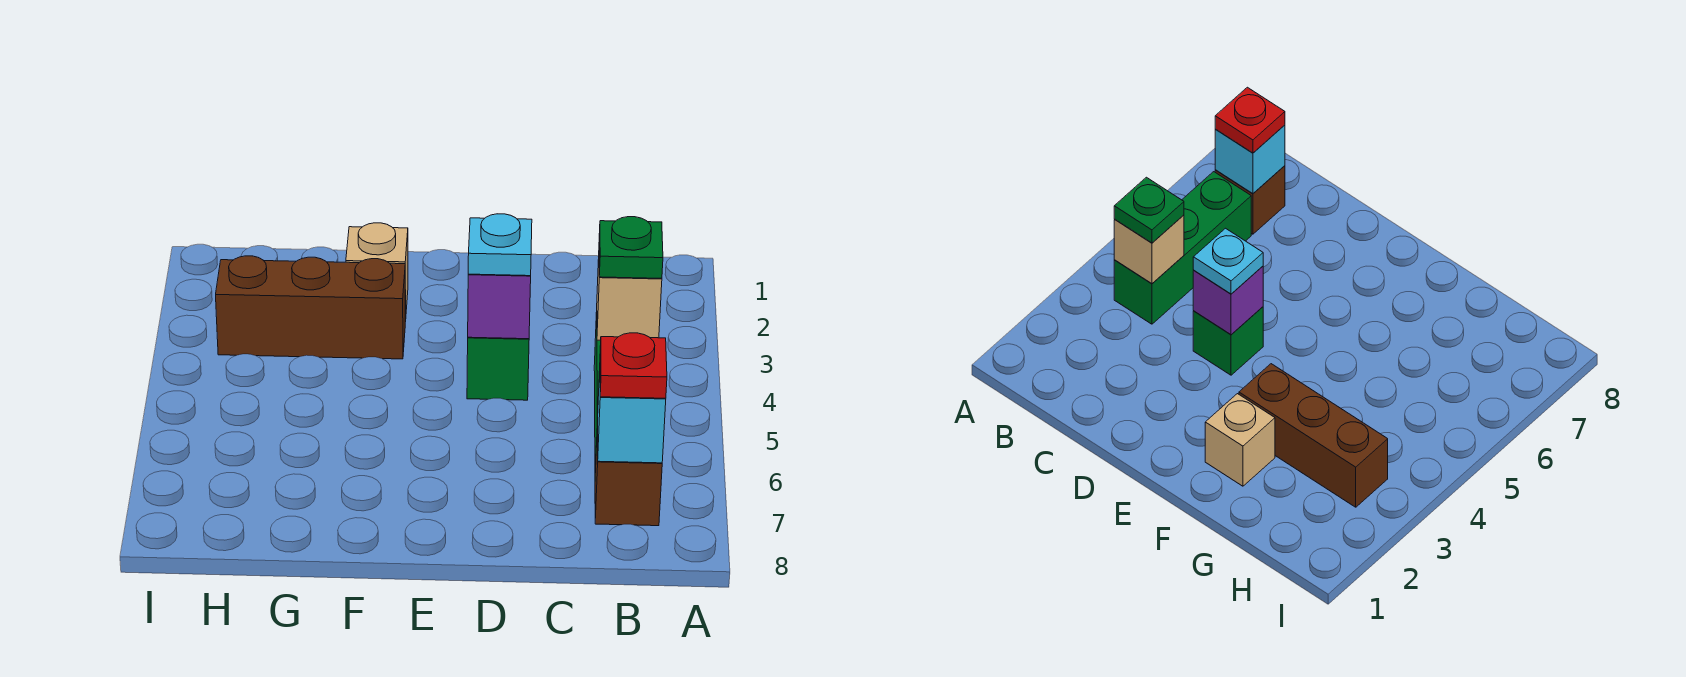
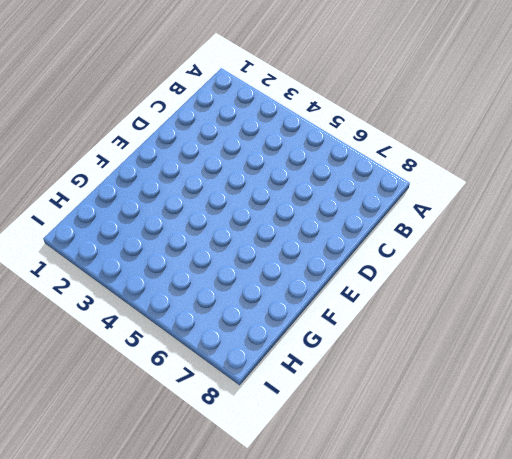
none -> green 1x3 brick [1114,172,1251,324]
none -> brown 1x1 brick [595,423,662,526]

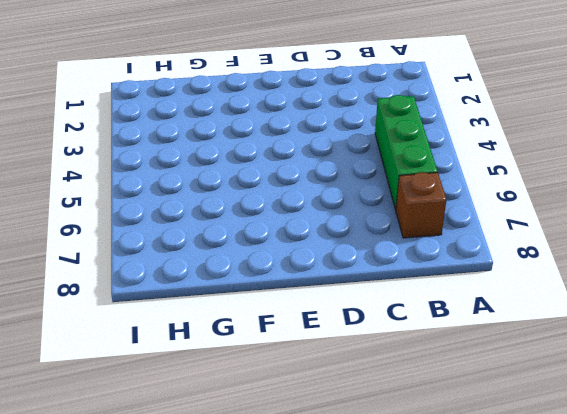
none -> green 1x1 brick [467,337,529,400]
none -> tan 1x1 brick [346,223,408,322]

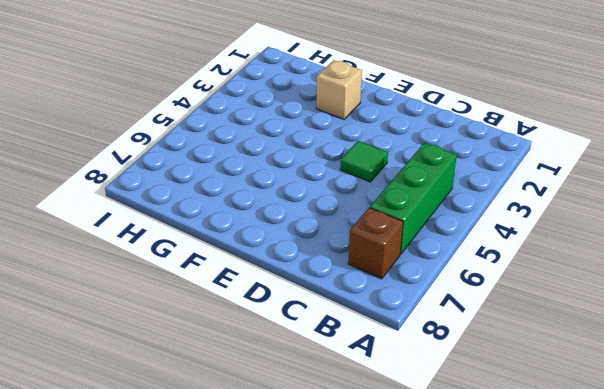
green 1x1 tile [340,141,388,182] -> green 1x1 brick [467,337,529,400]
none -> brown 1x3 brick [216,256,405,359]
none -> tan 1x1 brick [597,259,662,340]

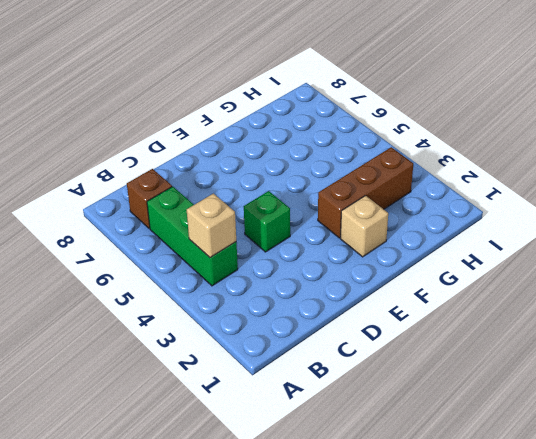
none -> cyan 1x1 brick [597,371,666,463]
none -> purple 1x1 brick [468,274,531,339]

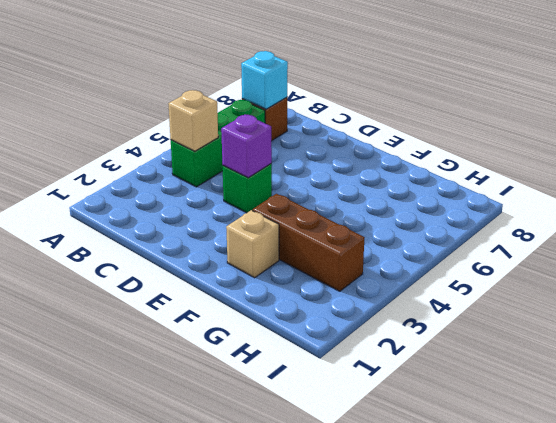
none -> green 1x1 plate [599,217,663,278]
none -> red 1x1 plate [600,333,667,398]

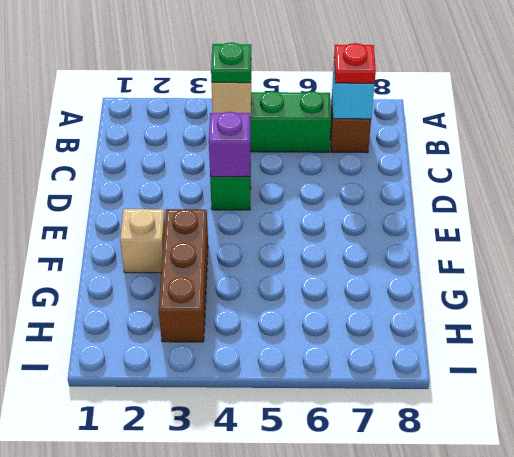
none -> cyan 1x1 plate [468,214,532,276]

